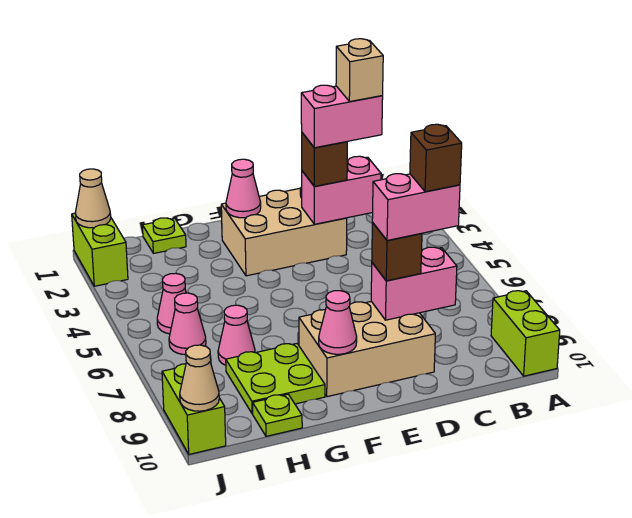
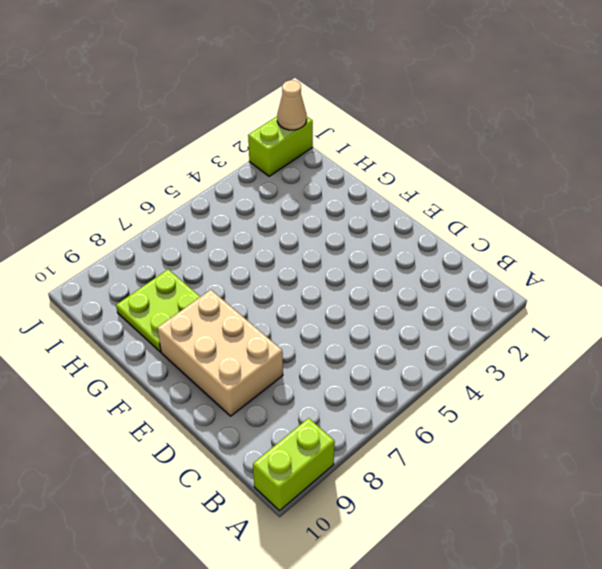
none -> tan 2x3 brick [221,187,347,276]
none -> lime 1x1 plate [142,218,186,253]
none -> pink 1x1 cone [218,305,255,365]

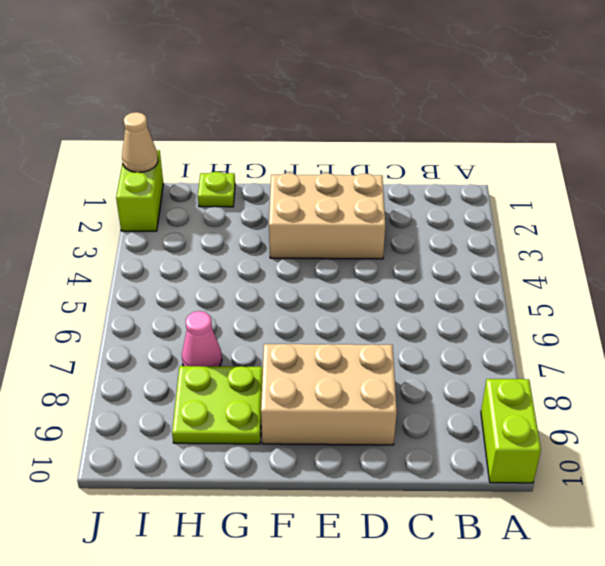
none -> lime 1x1 plate [253,394,302,436]
none -> pink 1x1 cone [157,273,186,334]
none -> pink 1x1 cone [169,293,206,355]

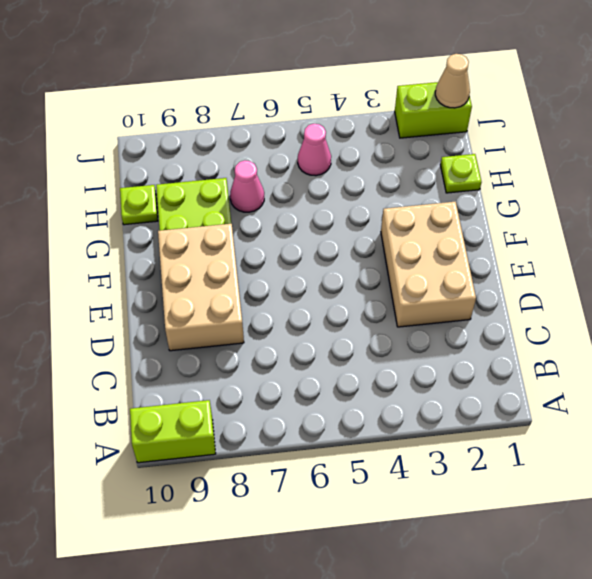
none -> pink 1x1 cone [169,293,206,355]
none -> lime 1x2 brick [162,364,226,454]
none -> pink 1x2 brick [302,156,381,224]

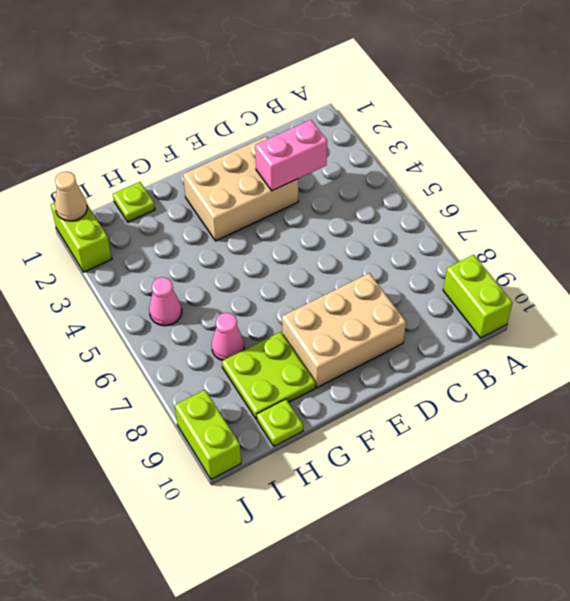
none -> pink 1x1 cone [169,293,206,355]
none -> pink 1x2 brick [371,247,457,320]
none -> pink 1x1 cone [226,159,261,218]

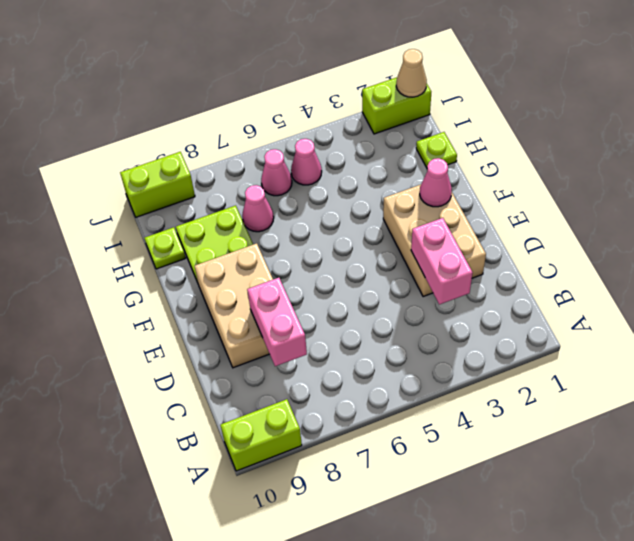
none -> pink 1x1 cone [319,291,357,354]
none -> tan 1x1 cone [180,345,219,411]
none -> brown 1x1 brick [302,133,347,186]

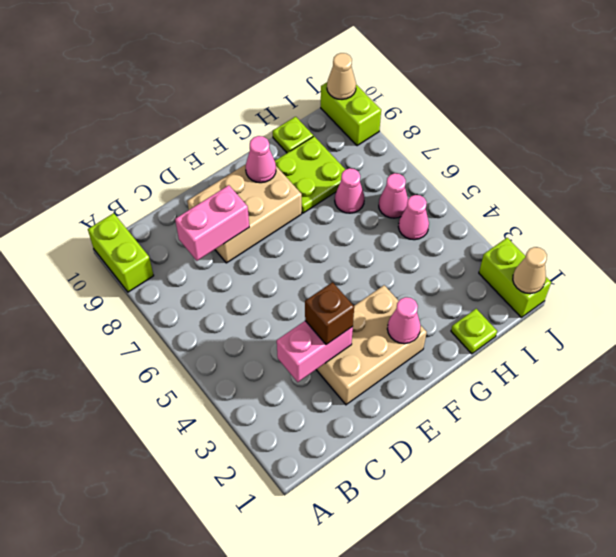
none -> brown 1x1 brick [372,223,422,281]
none -> pink 1x2 brick [301,85,383,148]
none -> pink 1x2 brick [372,174,460,240]

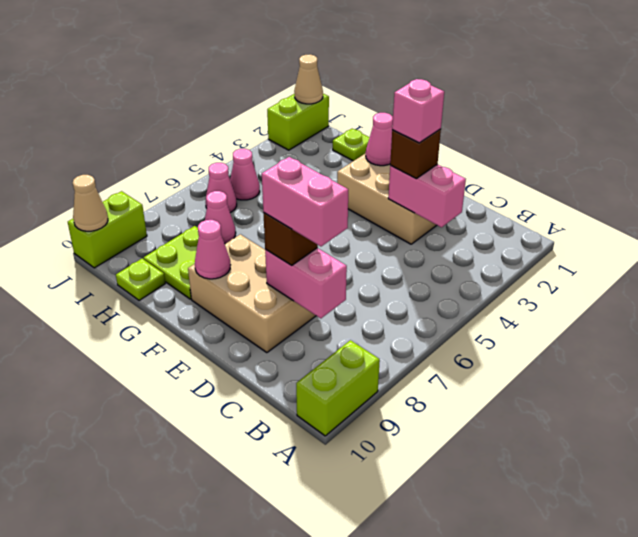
pink 1x1 brick [392,79,444,143] -> pink 1x2 brick [301,85,383,148]
none -> tan 1x1 brick [336,39,383,102]
none -> brown 1x1 brick [410,124,462,192]

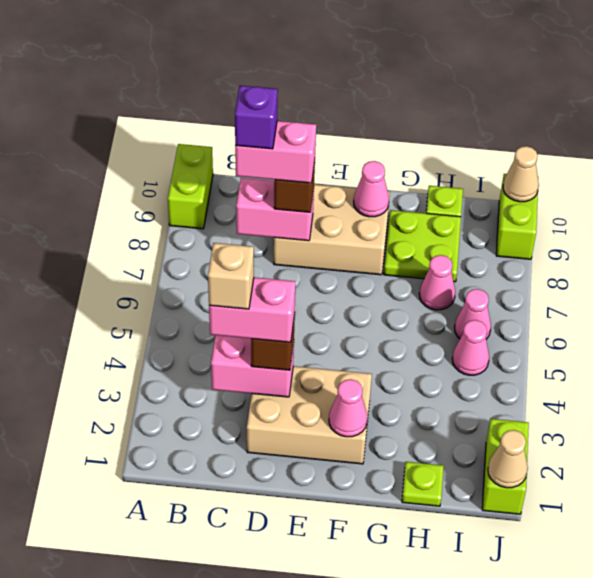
purple 1x1 brick [235,86,278,149] -> brown 1x1 brick [410,124,462,192]

